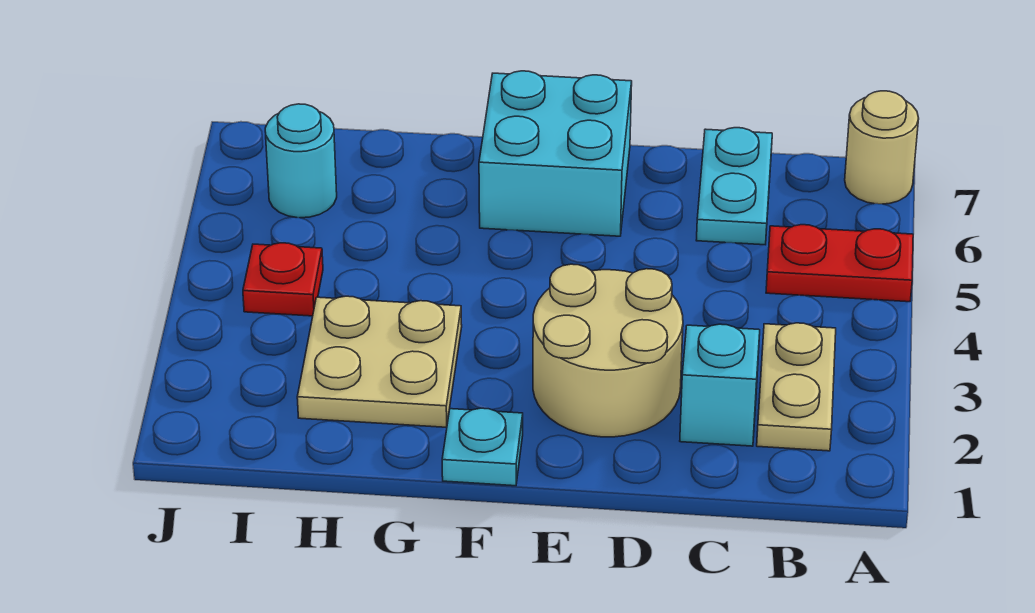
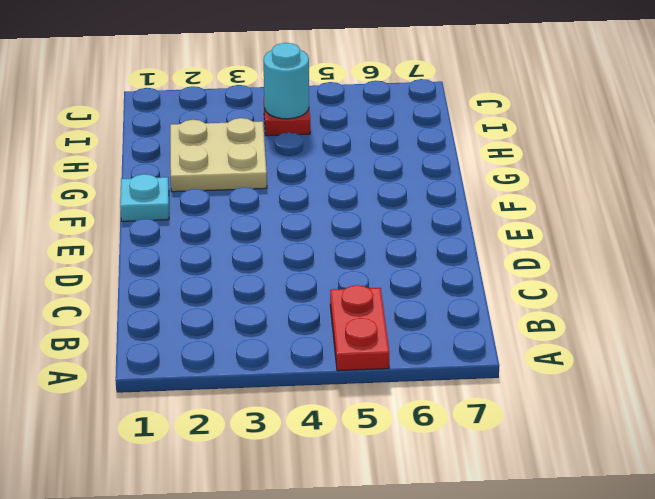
cyan 1x1 round brick [263,43,309,119] -> cyan 1x1 round brick moved to [265,104,337,218]
none -> tan 1x1 round brick [845,91,919,204]
none -> tan 1x2 plate [757,323,836,451]

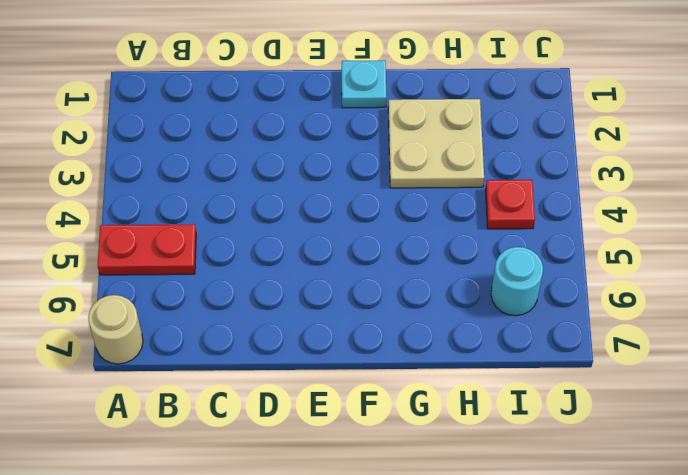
none -> tan 1x2 plate [757,323,836,451]
none -> cyan 1x1 brick [680,324,760,446]

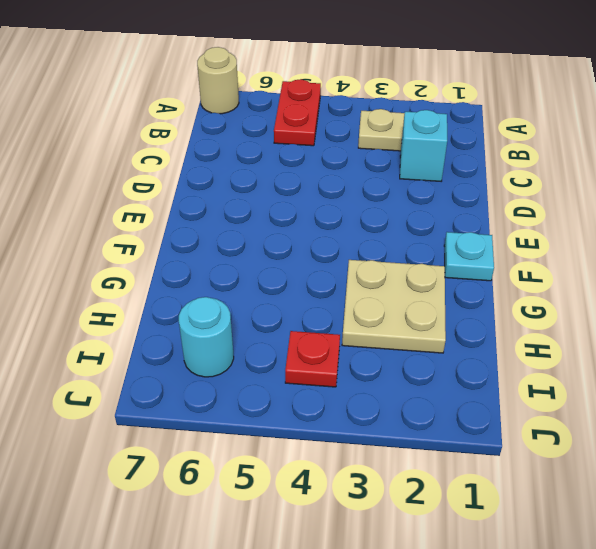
none -> cyan 1x2 plate [696,128,772,245]
none -> tan 2x2 round brick [533,264,683,437]

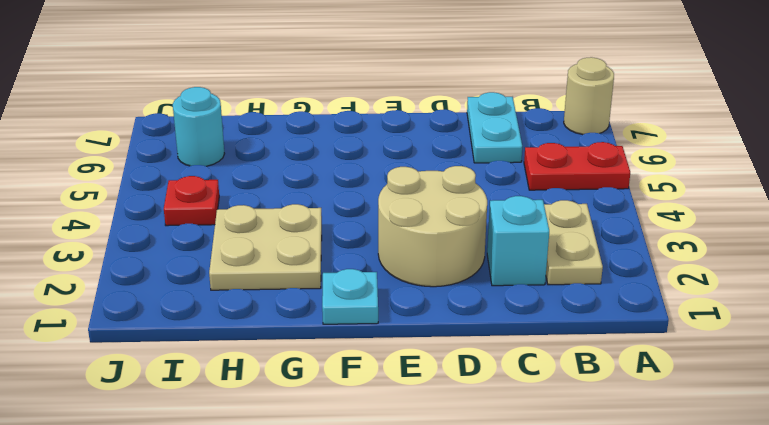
none -> cyan 2x2 brick [479,71,632,236]

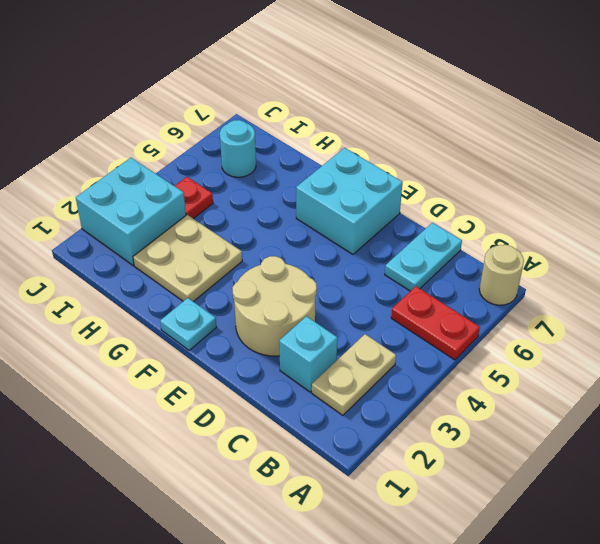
cyan 2x2 brick [76,158,186,265] -> none

